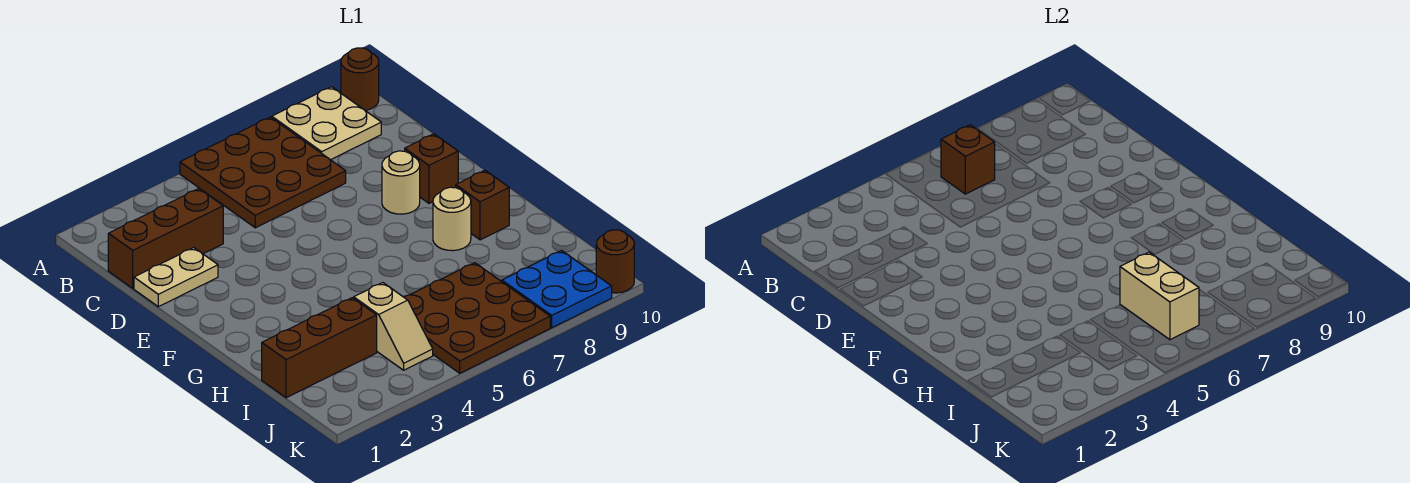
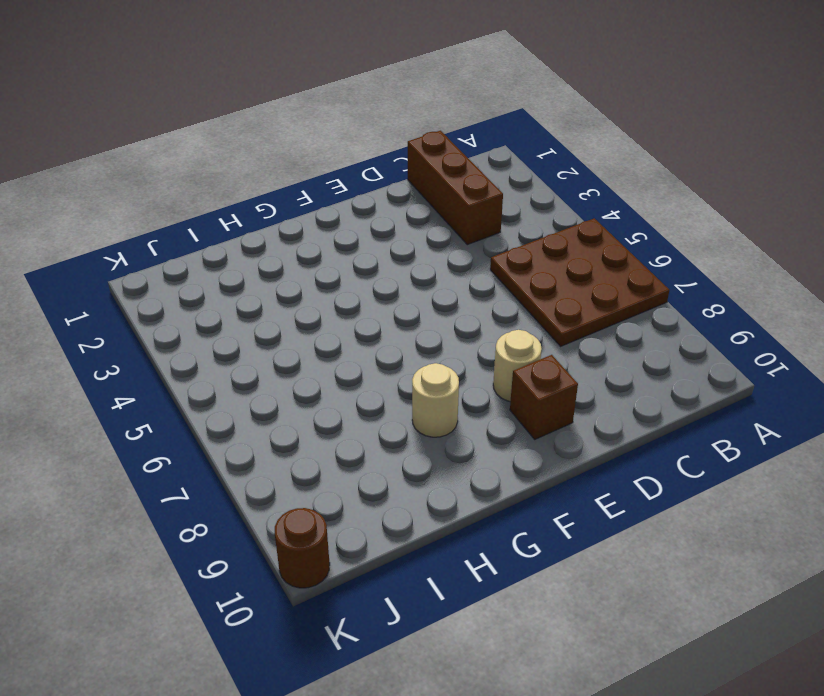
none -> tan 2x2 plate [272,87,381,160]
none -> brown 1x1 round brick [341,48,379,111]
none -> tan 1x2 plate [134,248,218,307]

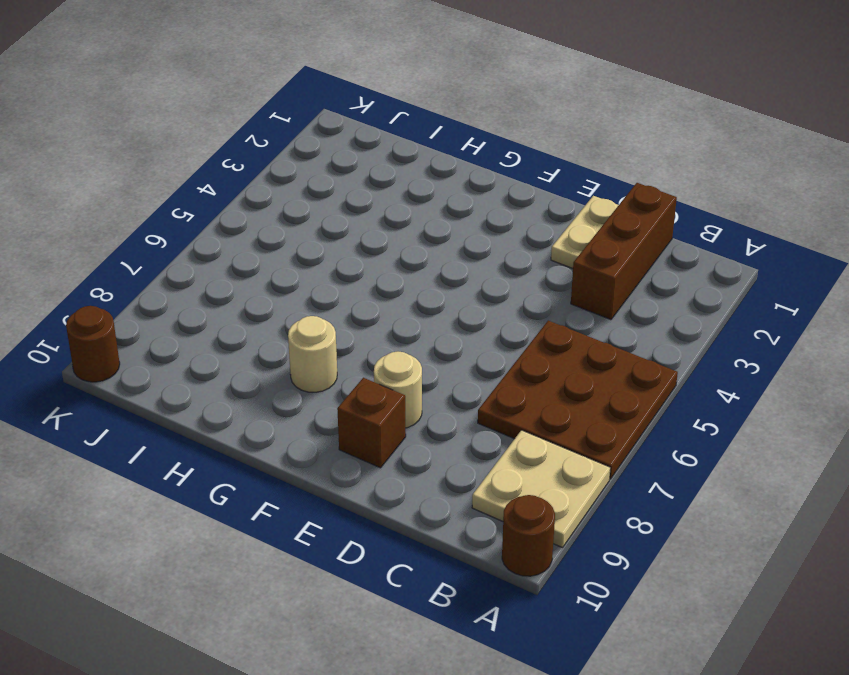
none -> brown 1x1 brick [456,170,509,240]
none -> brown 1x3 brick [262,298,377,398]
none -> tan 1x2 slope [354,283,433,370]

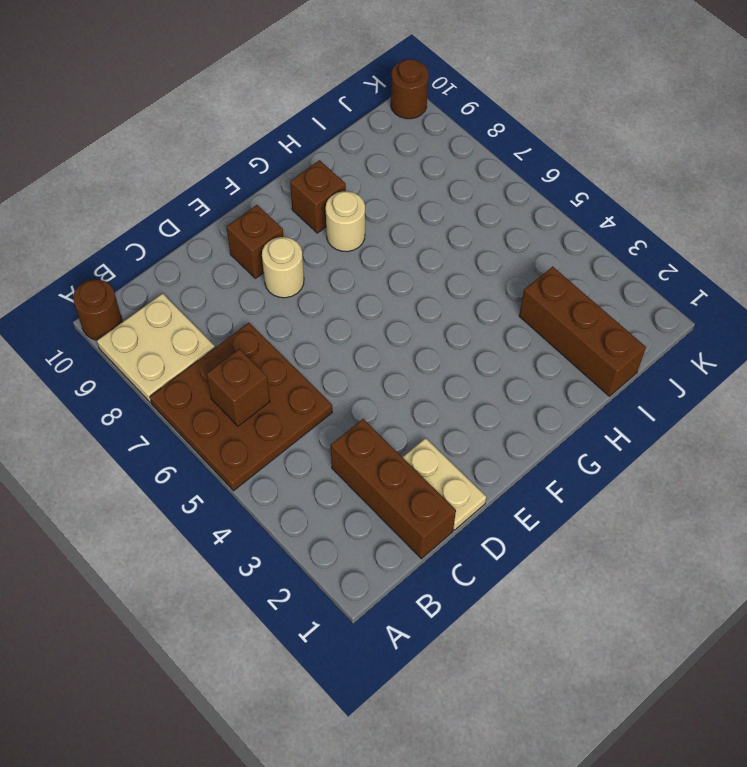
none -> tan 1x2 slope [354,283,433,370]
none -> brown 3x3 plate [404,263,550,373]
none -> blue 2x2 plate [502,251,612,328]

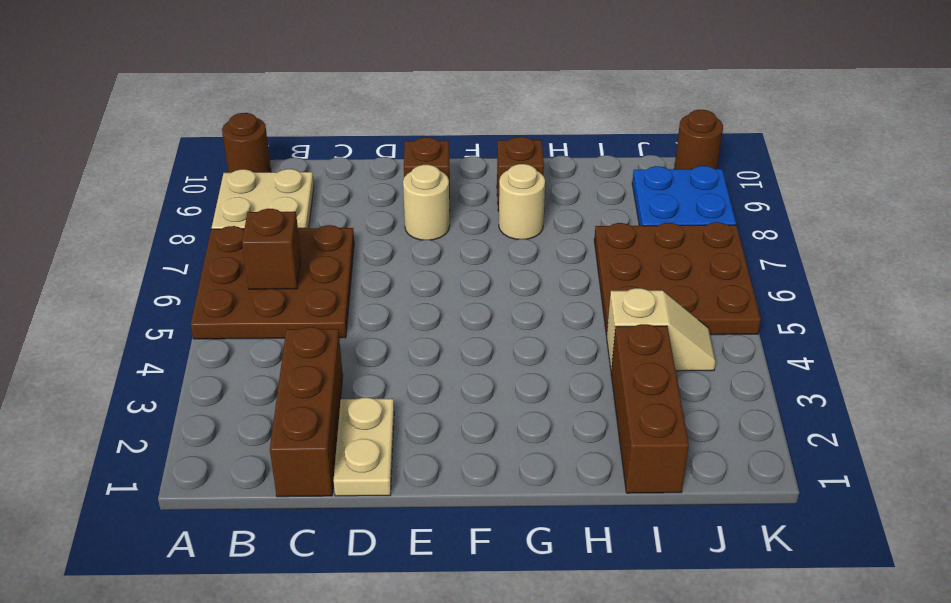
none -> tan 1x2 brick [1120,252,1199,340]

